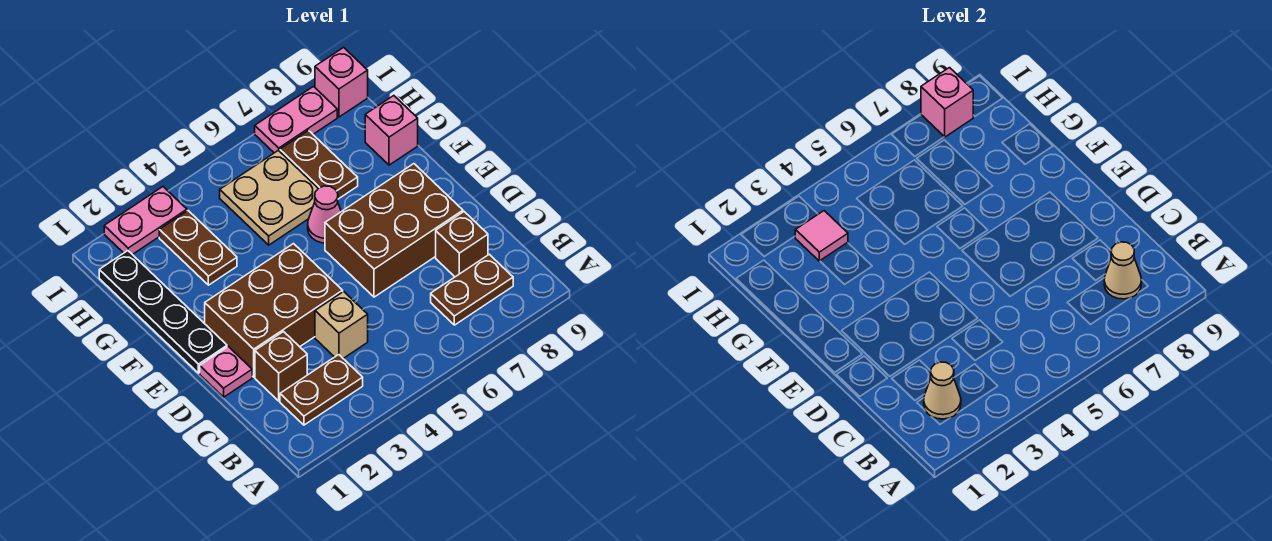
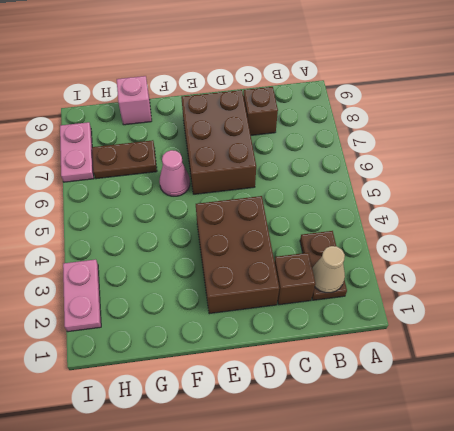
none -> brown 1x2 plate [431,254,513,325]
none -> tan 1x1 brick [315,292,368,358]
none -> pink 1x1 plate [200,346,252,397]

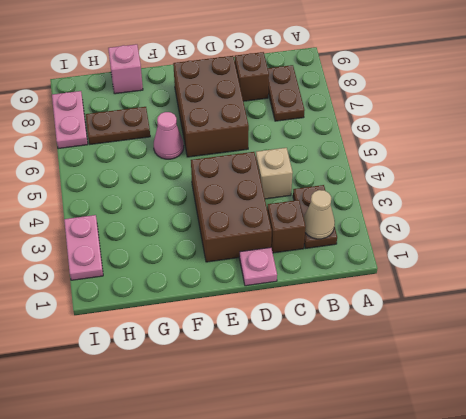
none -> black 1x4 plate [99,251,227,373]
none -> brown 1x2 plate [159,211,237,285]
none -> tan 2x2 plate [220,150,318,245]

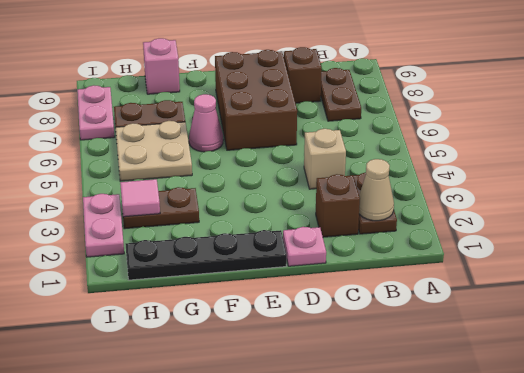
none -> brown 2x3 brick [205,244,343,377]
none -> pink 1x1 brick [315,48,368,117]
none -> tan 1x1 cone [1104,242,1142,299]

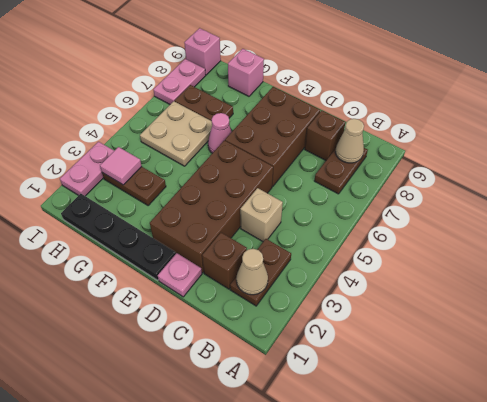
brown 2x4 brick [150,140,273,273] -> brown 2x3 brick [205,244,343,377]
none -> pink 1x1 brick [921,68,973,137]

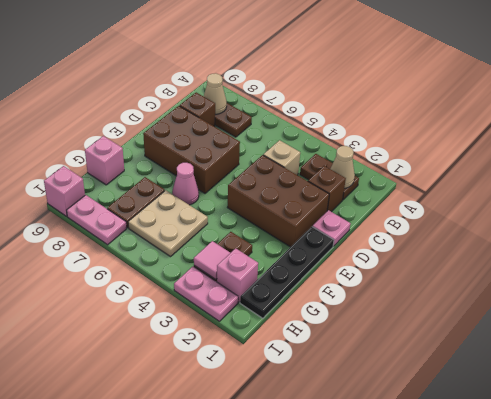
pink 1x1 brick [217,248,258,302] -> pink 1x1 brick moved to [921,68,973,137]

